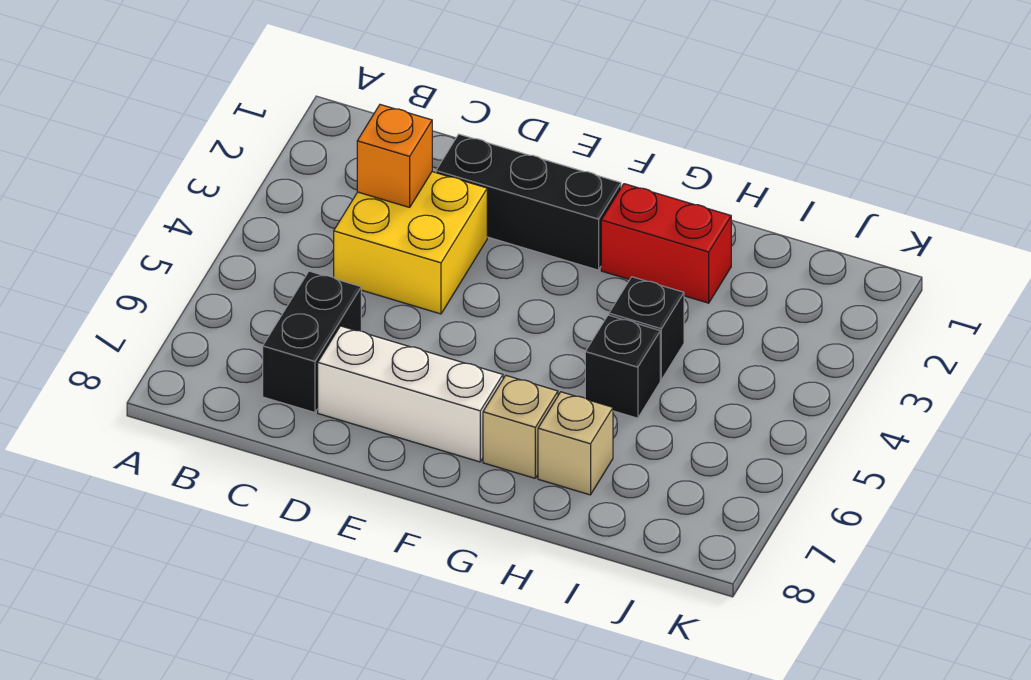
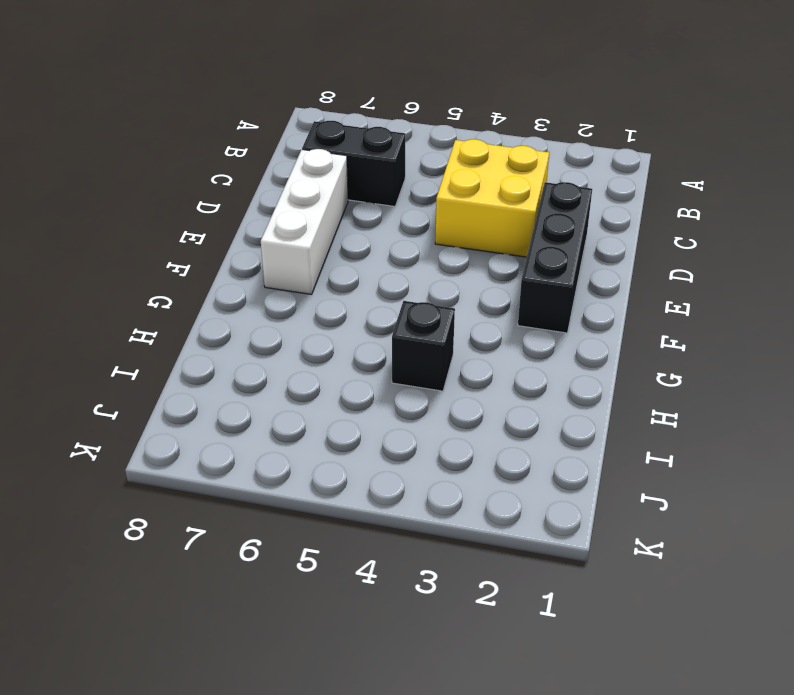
none -> red 1x2 brick [601,184,731,303]
none -> tan 1x1 brick [483,376,558,478]

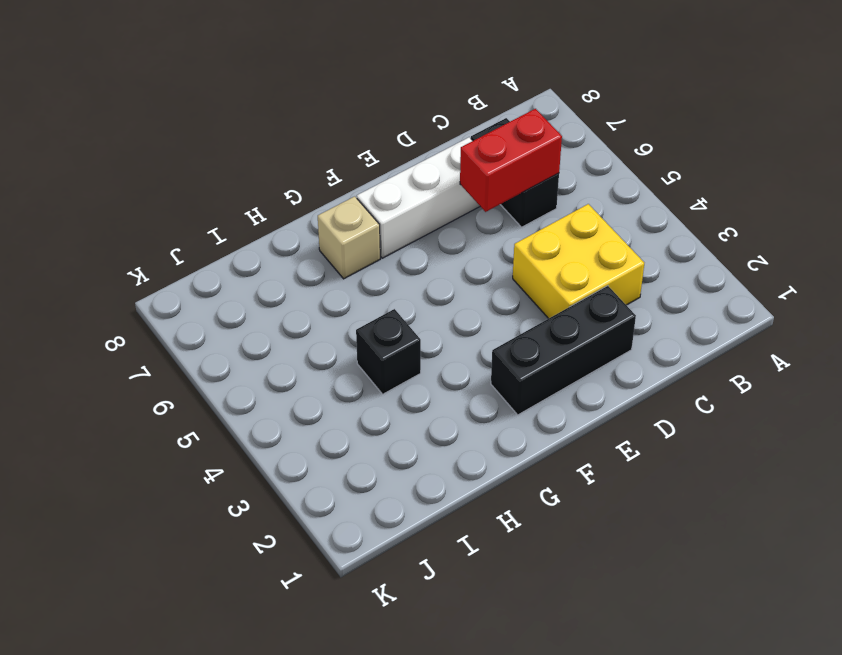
red 1x2 brick [460,109,562,212] -> red 1x2 brick moved to [601,184,731,303]
none -> black 1x1 brick [585,315,660,418]
none -> tan 1x1 brick [538,392,613,495]

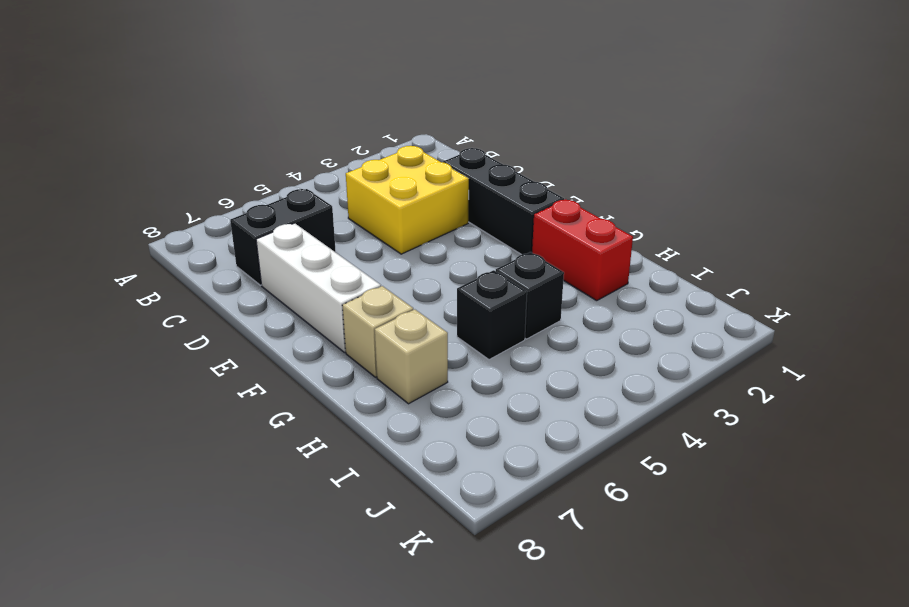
none -> orange 1x1 brick [357,105,432,207]

